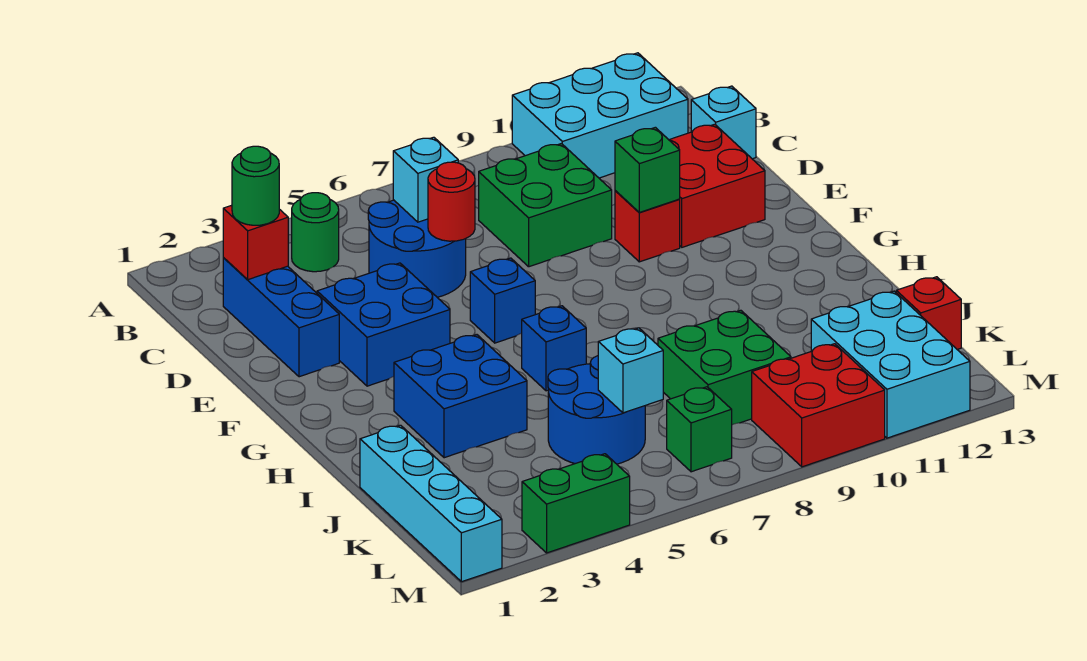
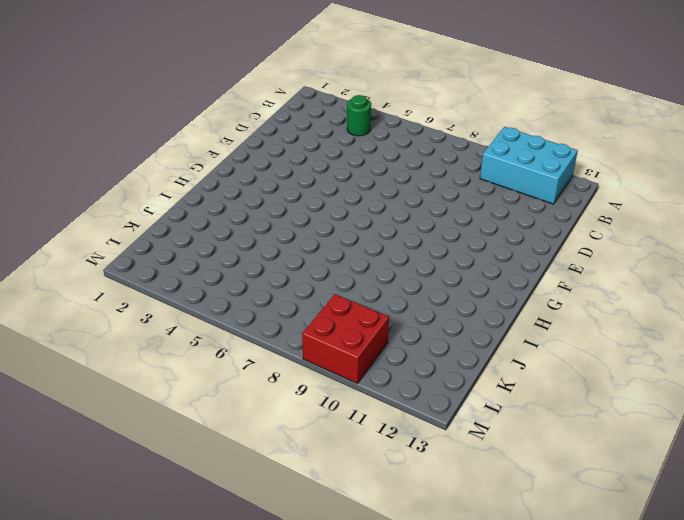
none -> blue 1x3 brick [223,258,339,377]
none -> blue 2x2 round brick [368,200,466,297]
none -> green 2x2 brick [479,144,612,267]

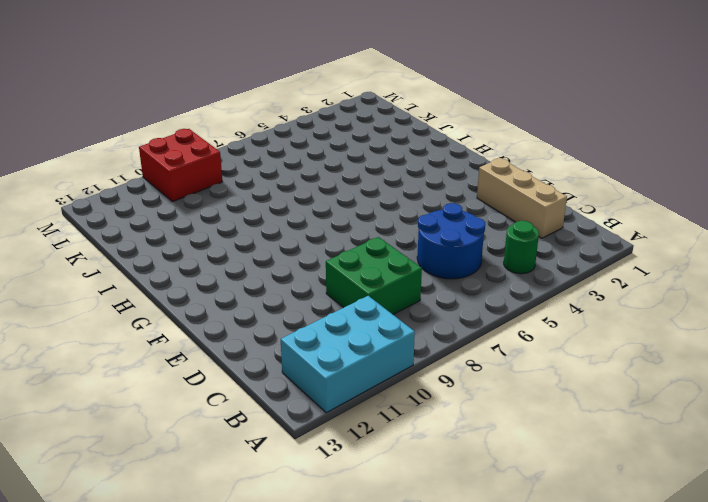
tan 1x3 brick [477,158,567,238] -> blue 1x3 brick [223,258,339,377]
none -> cyan 1x1 brick [691,86,756,159]
none -> red 2x2 brick [670,124,765,247]
none -> blue 2x2 brick [317,263,450,386]

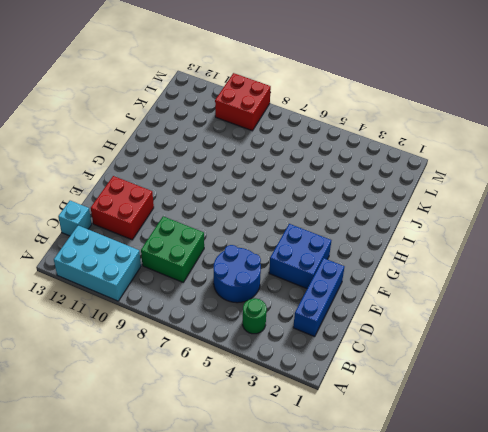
none -> red 1x1 brick [615,191,680,262]
none -> blue 1x1 brick [470,258,535,343]
none -> blue 2x2 brick [394,335,527,458]

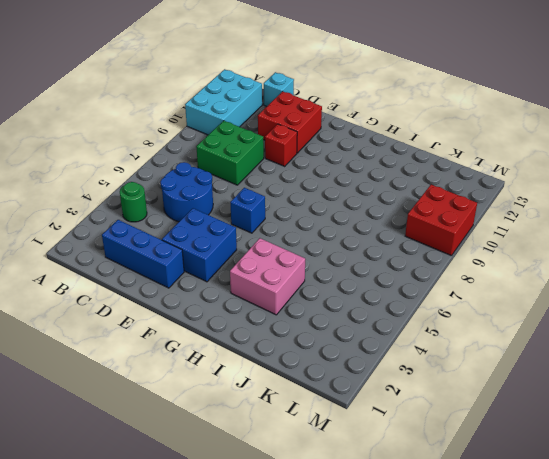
pink 2x2 brick [230,238,305,315] -> blue 2x2 brick [394,335,527,458]
none -> blue 1x1 brick [522,306,586,391]
none -> cyan 1x4 brick [360,425,502,582]
none -> blue 2x2 round brick [548,356,645,464]

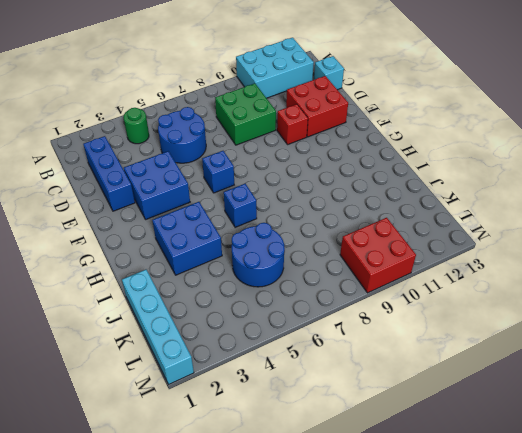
none -> green 2x2 brick [658,310,791,425]
none -> cyan 2x3 brick [811,291,970,438]
none -> red 1x1 brick [896,277,961,349]

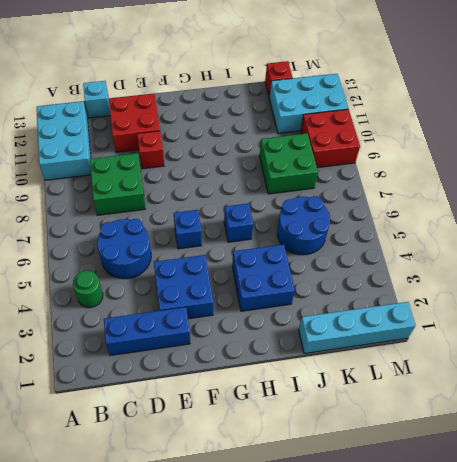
none -> green 1x1 brick [667,387,732,472]
none -> green 1x2 brick [522,454,630,553]
none -> red 1x1 brick [223,205,288,280]

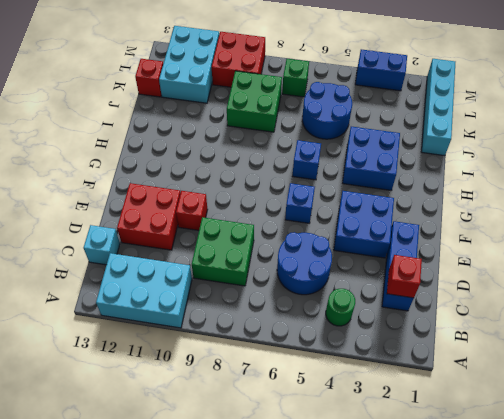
blue 1x2 brick [355,49,407,91] -> green 1x2 brick [522,454,630,553]
none -> cyan 1x1 brick [393,137,458,222]
none -> red 1x1 round brick [428,162,475,241]
none -> green 1x1 brick [615,127,680,212]

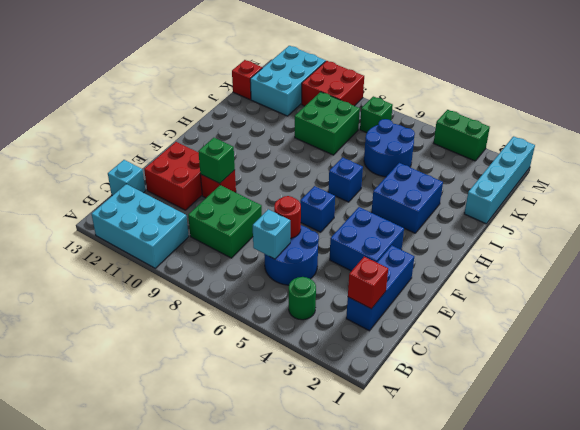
none -> cyan 1x1 brick [598,328,663,413]
none -> green 1x1 round brick [232,146,279,225]

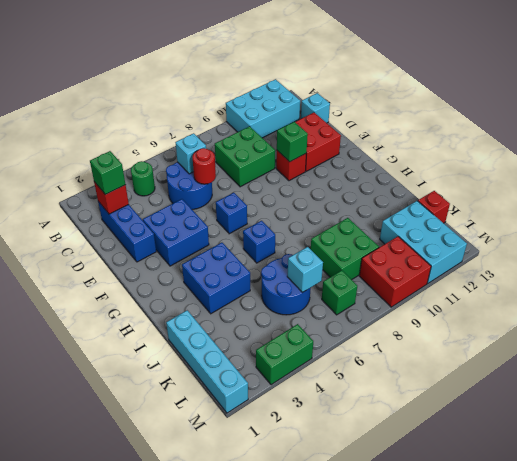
green 1x1 brick [90,151,126,195] -> green 1x1 round brick [232,146,279,225]

